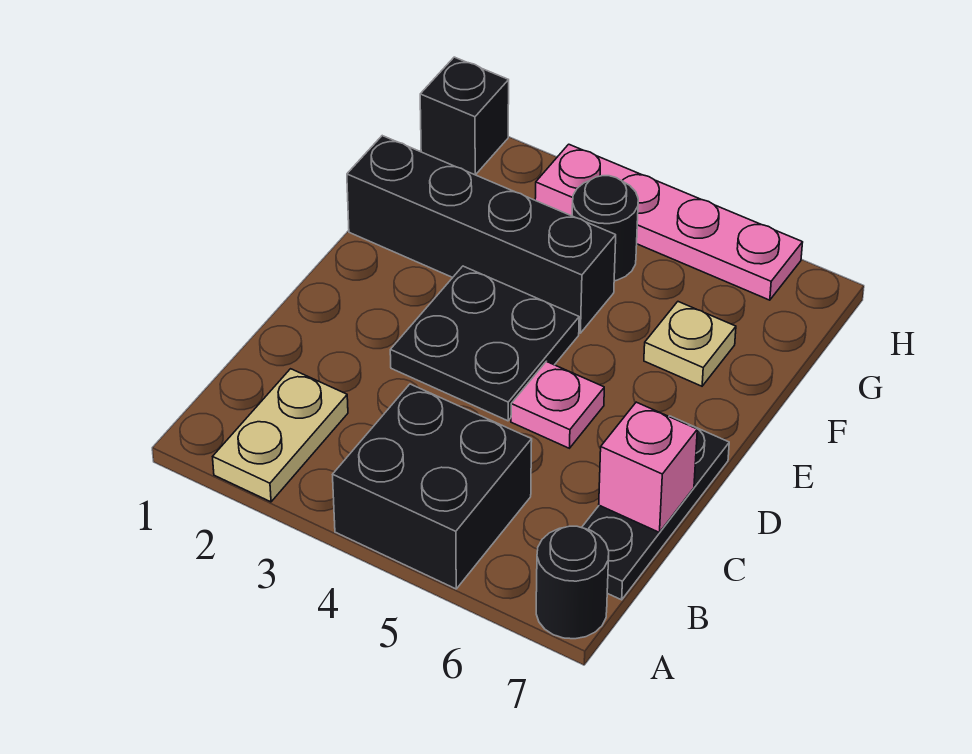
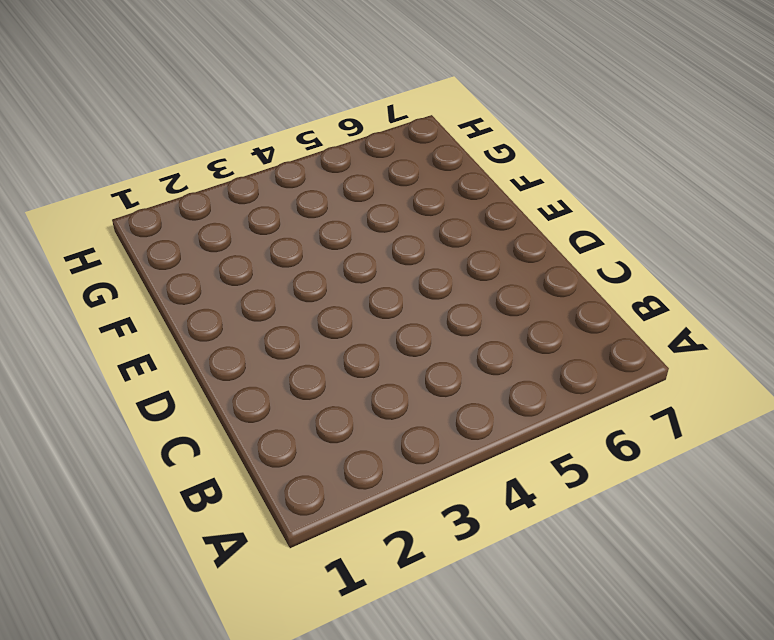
none -> tan 1x2 plate [213,369,348,502]
none -> black 2x2 brick [333,384,532,589]
none -> black 1x1 round brick [536,526,609,639]

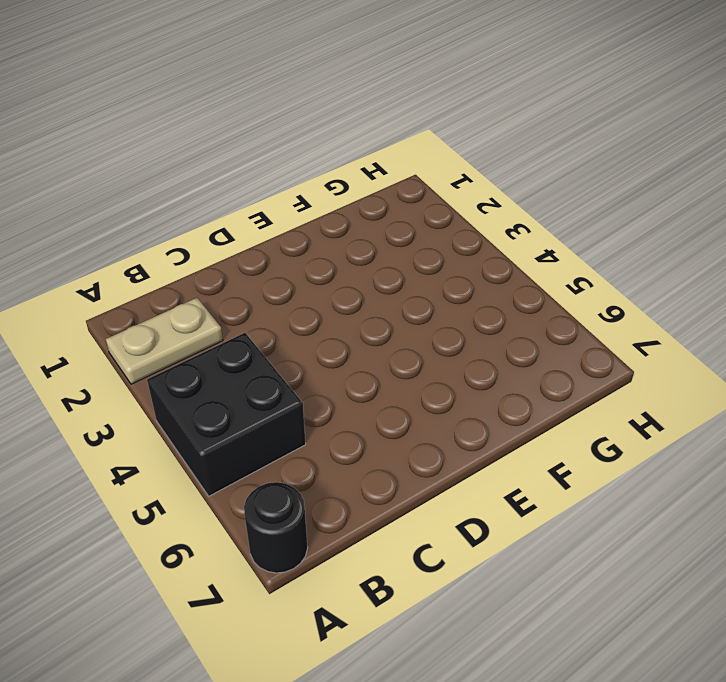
none -> black 1x3 plate [582,416,729,600]
none -> black 2x2 plate [390,266,579,421]
none -> pink 1x1 plate [511,361,604,448]

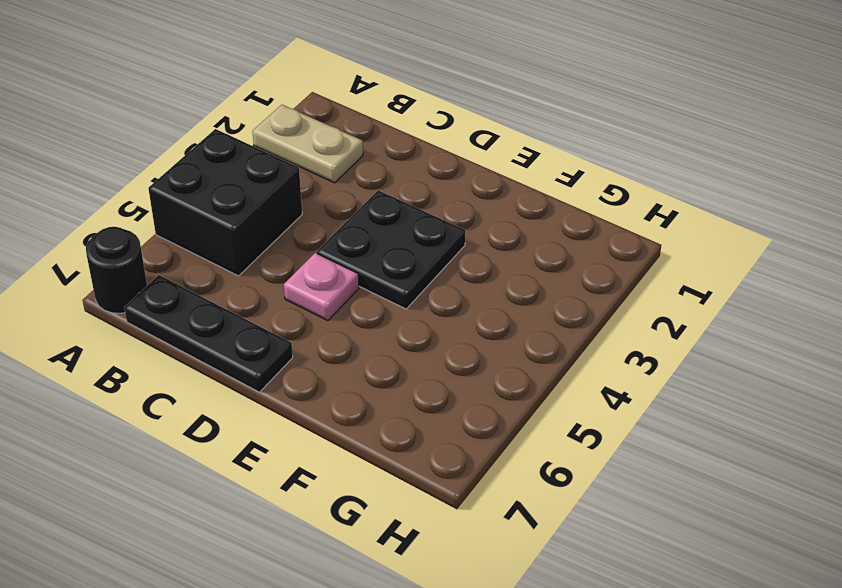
none -> black 1x4 brick [347,136,616,333]
none -> tan 1x1 plate [644,302,736,386]
none -> black 1x1 round brick [572,176,638,281]

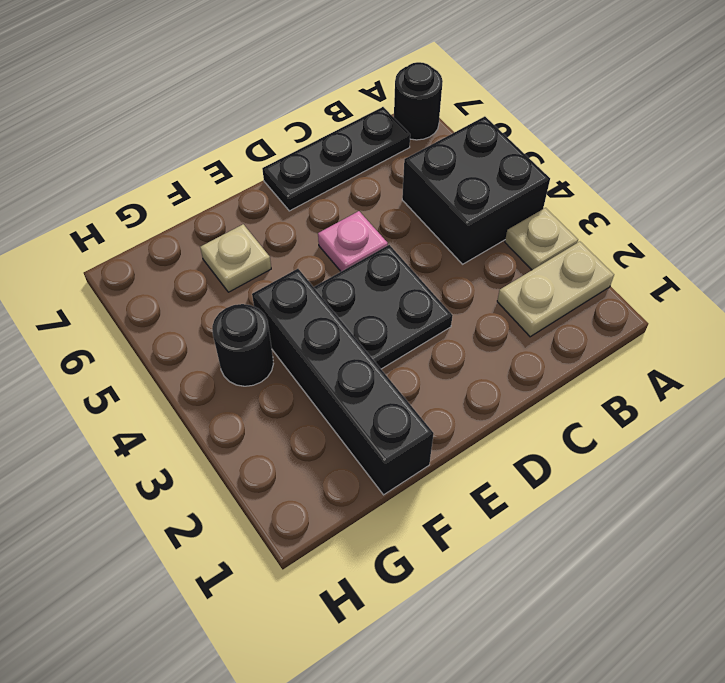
tan 1x1 plate [505,208,578,270] -> none
none -> black 1x1 brick [420,57,509,175]
none -> pink 1x4 plate [535,144,803,300]
none -> pink 1x1 brick [599,402,697,532]

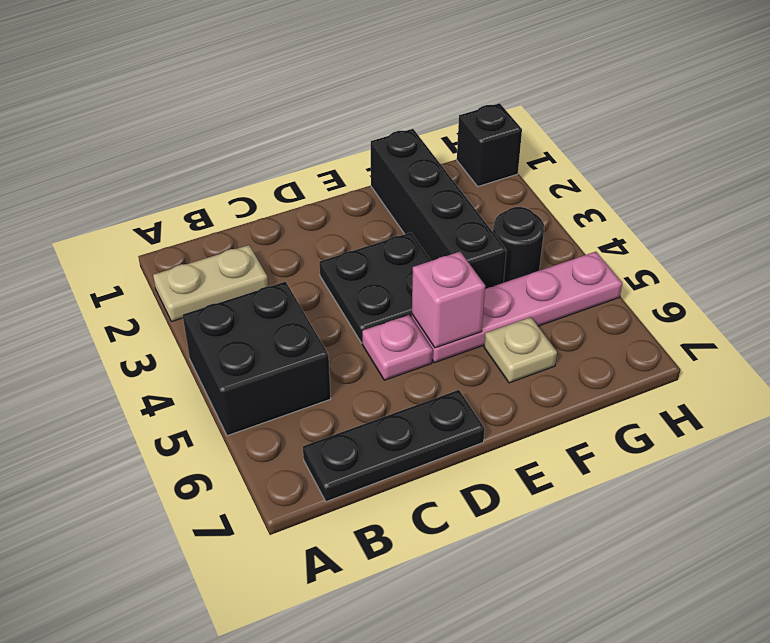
pink 1x4 plate [412,252,622,363] -> pink 1x4 plate turned to [535,144,803,300]
pink 1x1 brick [412,252,485,348] -> pink 1x1 brick moved to [599,402,697,532]
none -> black 1x1 round brick [536,526,609,639]

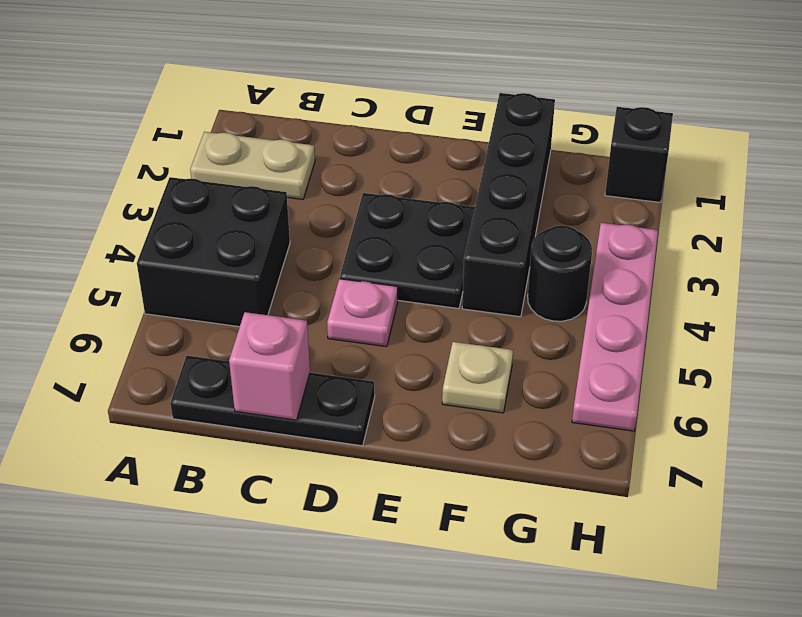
none -> black 1x1 round brick [536,526,609,639]

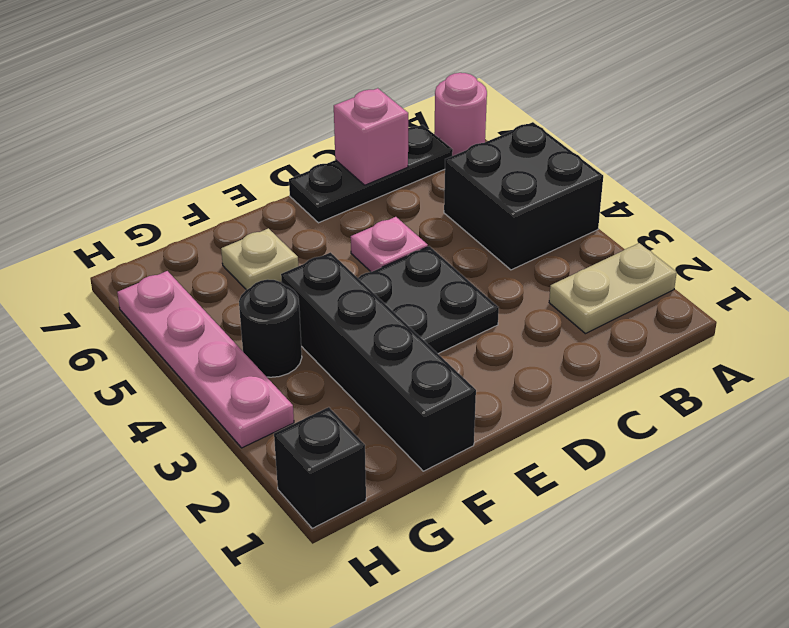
pink 1x1 round brick [434,73,487,156] -> black 1x1 round brick [536,526,609,639]

